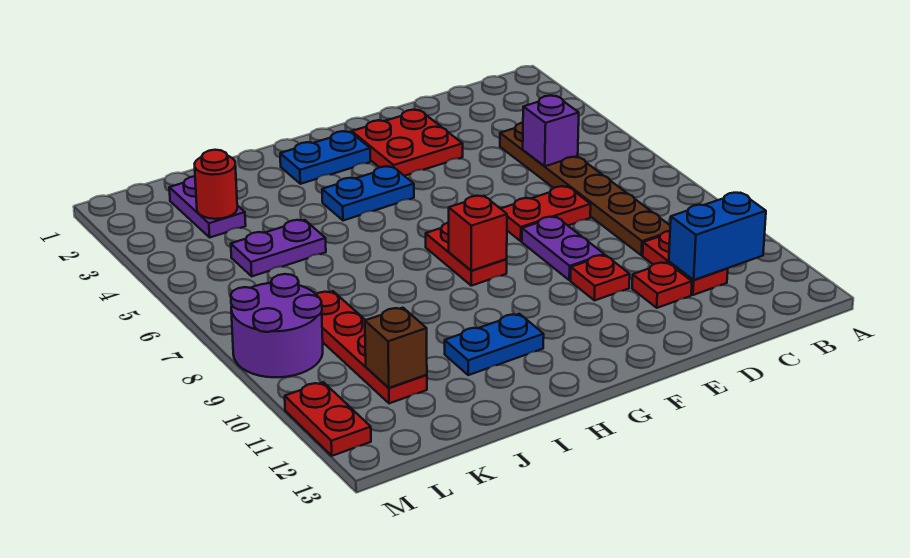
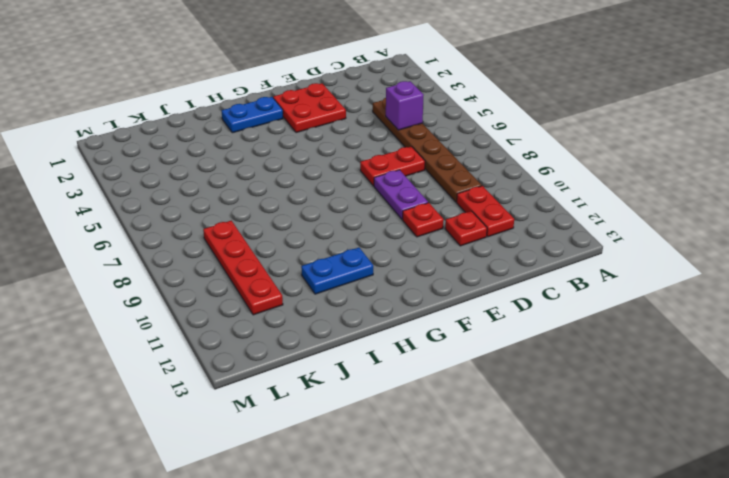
none -> blue 1x2 plate [322,166,414,221]
none -> red 1x2 plate [426,223,507,286]
none -> purple 1x2 plate [231,220,326,276]

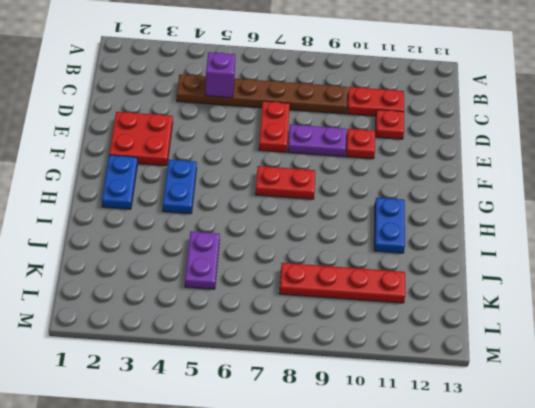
none -> purple 1x2 plate [169,176,246,237]
none -> purple 2x2 round brick [231,274,323,377]
none -> red 1x2 plate [285,382,371,456]

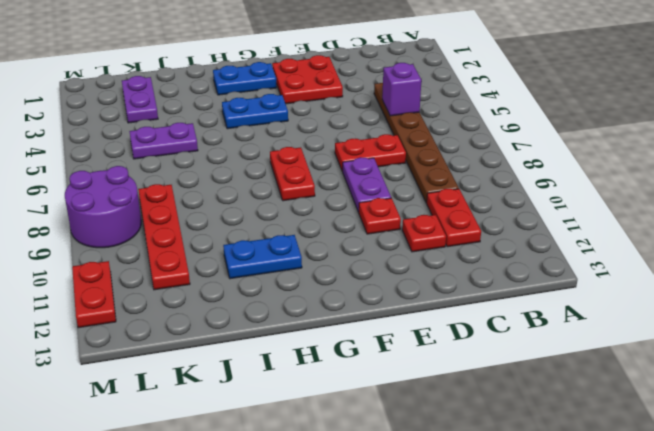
none -> blue 1x2 brick [669,193,766,280]
none -> red 1x1 brick [449,196,507,271]
none -> red 1x1 round brick [195,150,237,219]

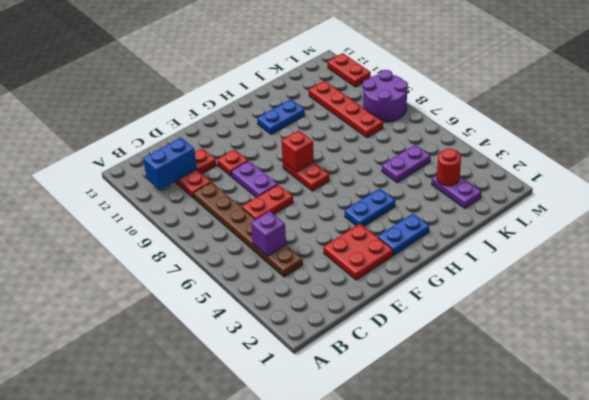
none -> brown 1x1 brick [365,308,427,388]

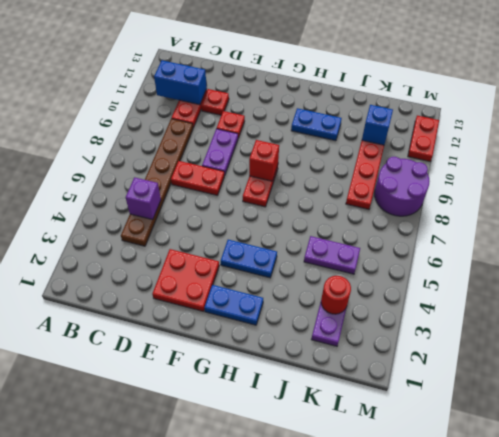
blue 1x1 brick [362,105,393,145] -> brown 1x1 brick [365,308,427,388]

